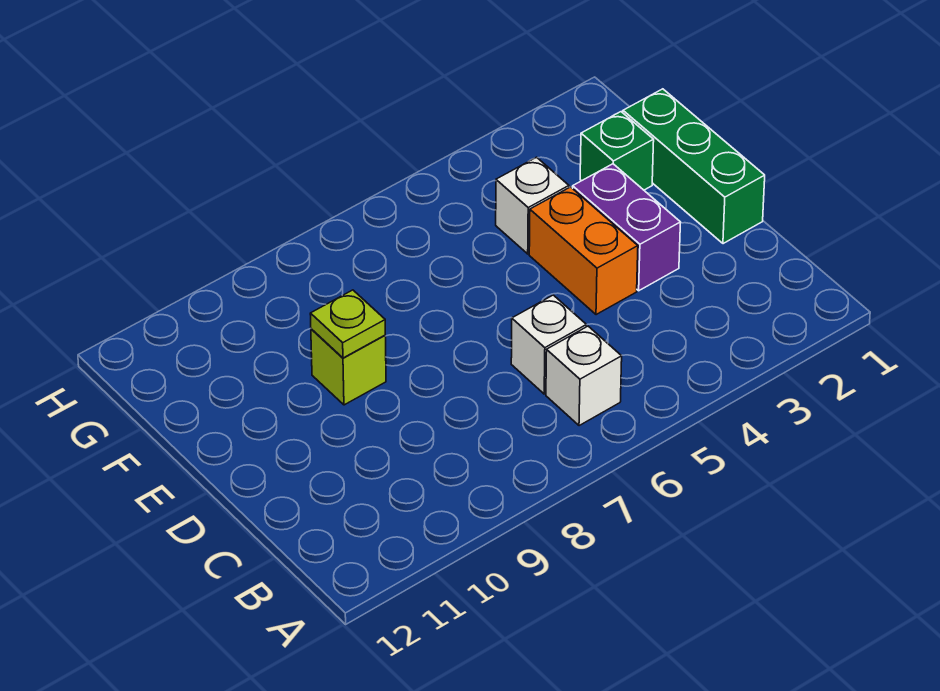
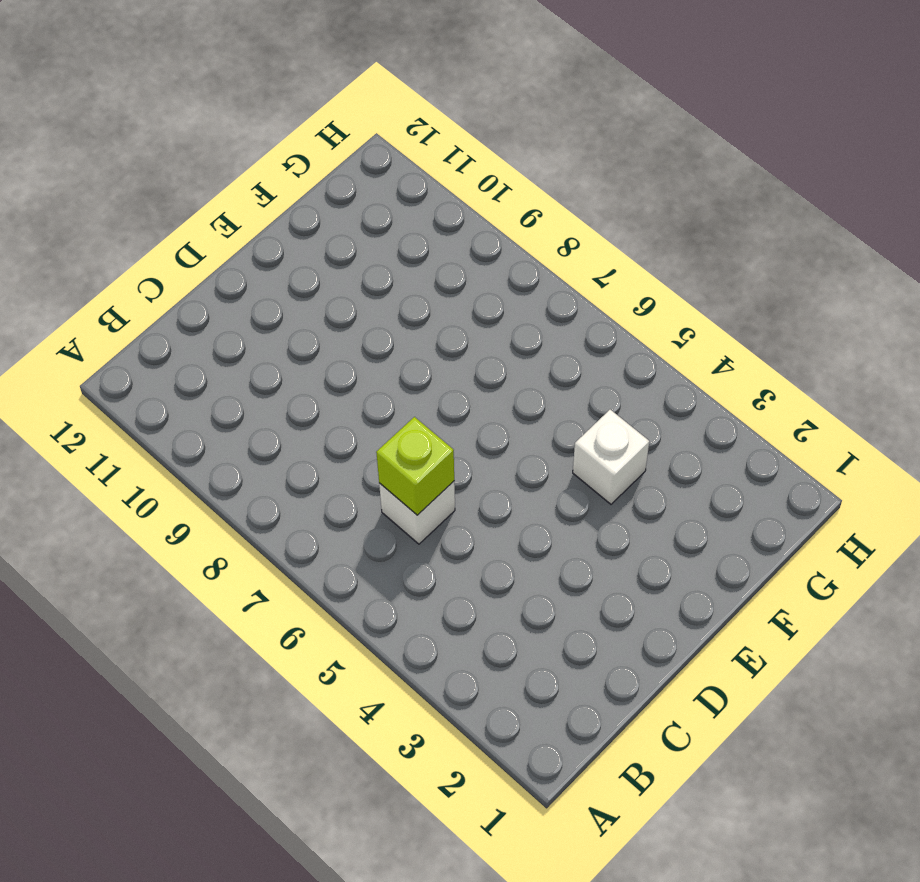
lime 1x1 brick [376,417,454,515] -> lime 1x1 brick moved to [311,329,386,405]
none -> white 1x1 brick [546,326,622,426]
none -> green 1x3 brick [623,89,765,244]

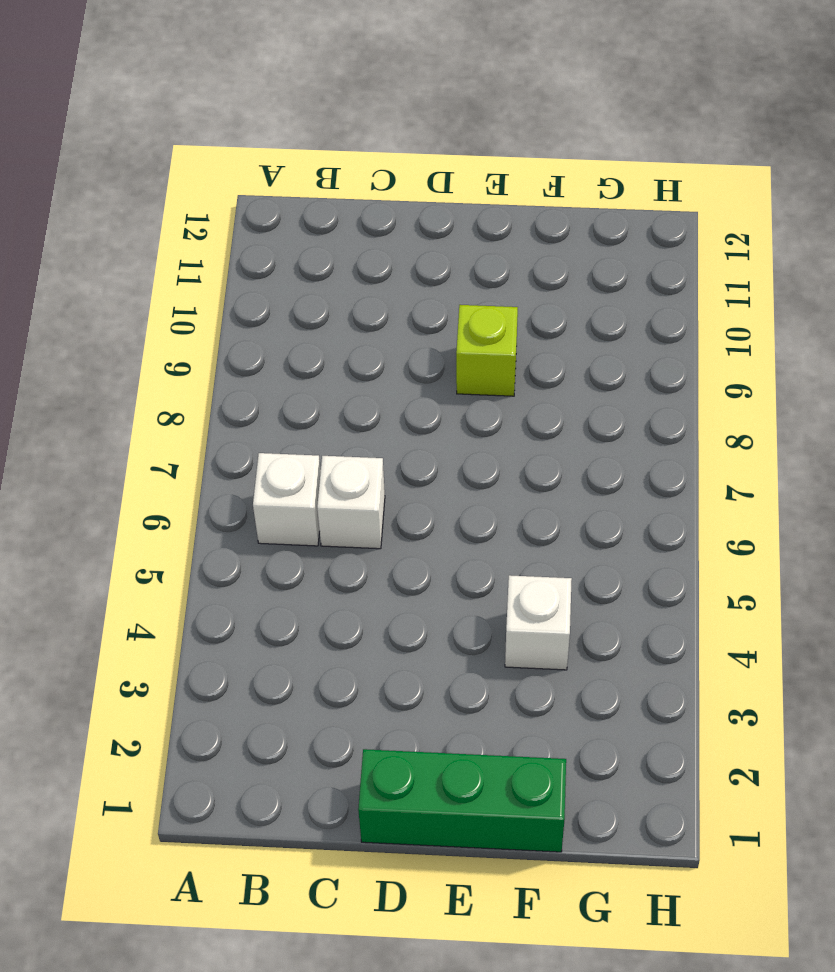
none -> purple 1x2 brick [573,164,681,291]
none -> orange 1x2 brick [529,187,638,315]

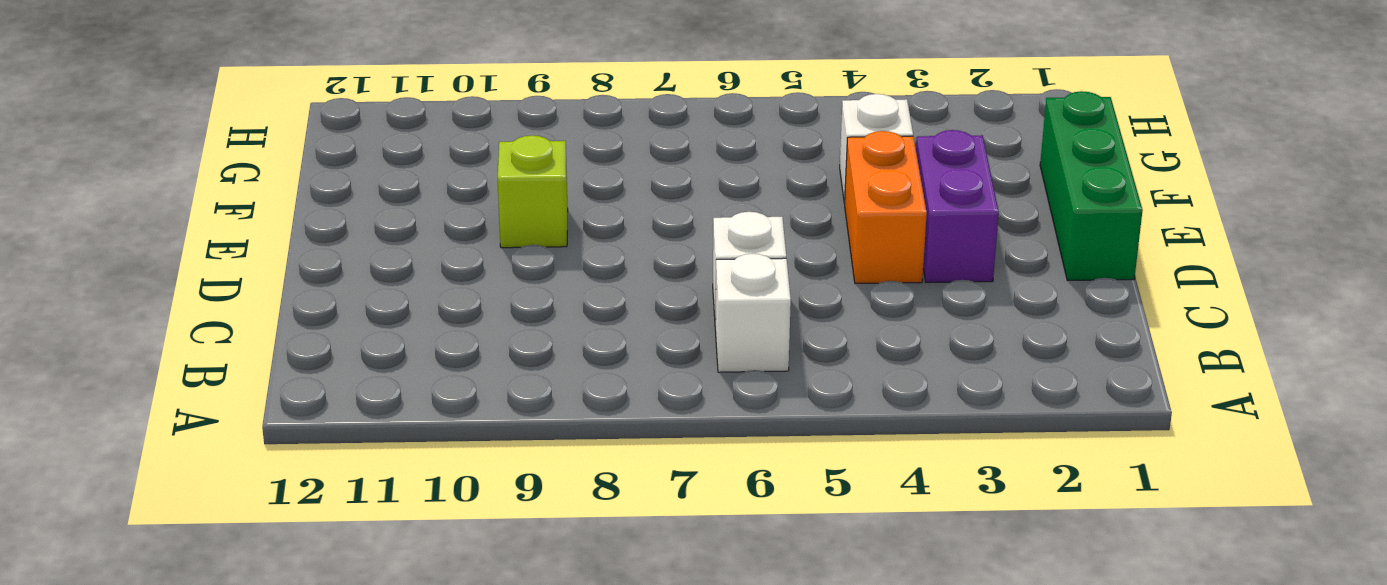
none -> green 1x1 brick [580,112,654,190]
none -> lime 1x1 plate [310,290,385,358]

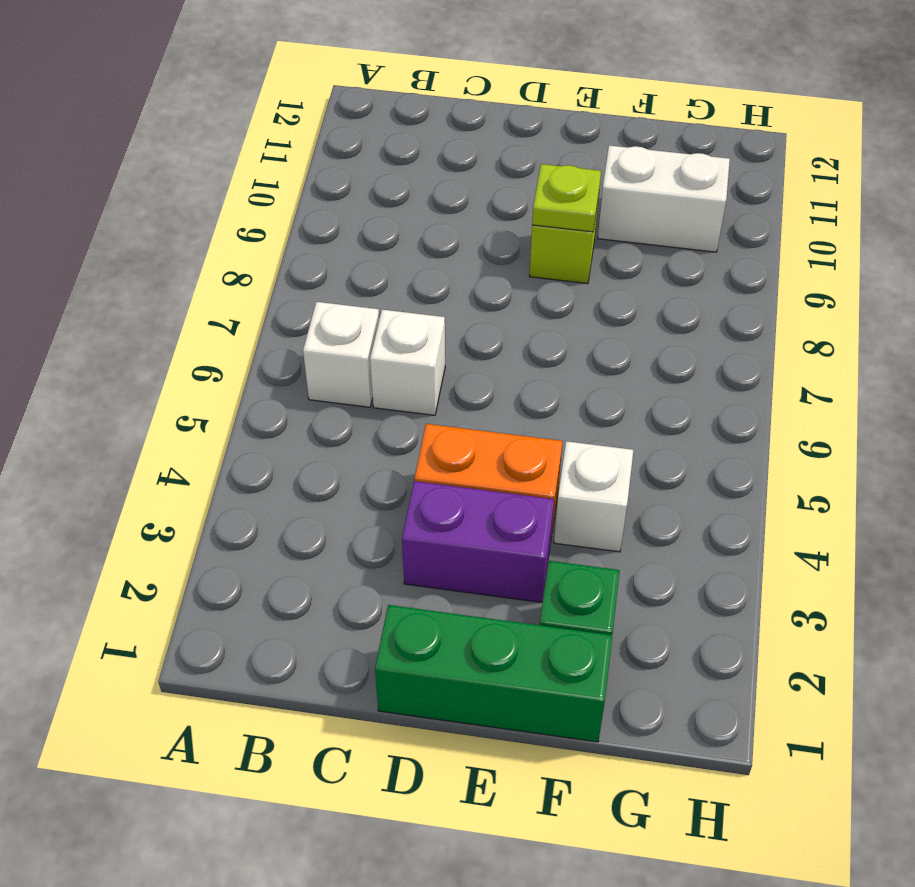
white 1x2 brick [598,145,730,252] -> none

